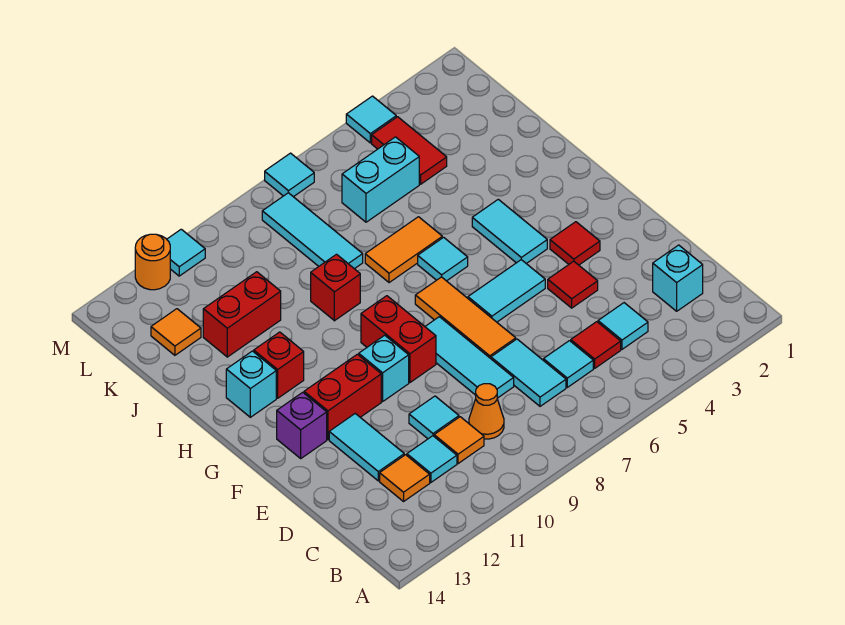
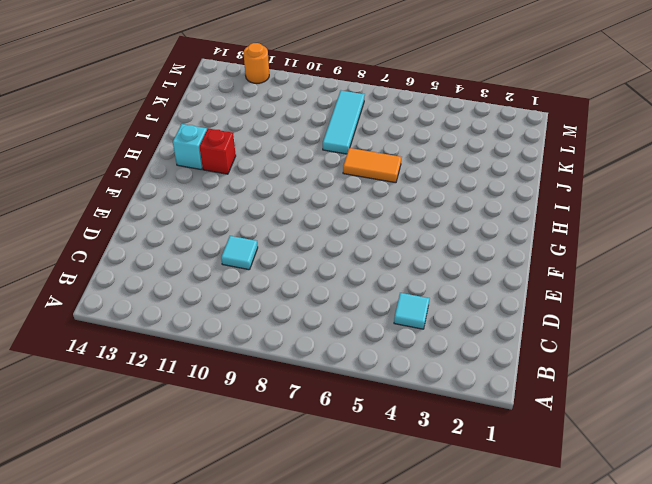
none -> cyan 1x1 brick [653,245,703,311]
none -> red 1x1 tile [571,322,621,368]
none -> cyan 1x1 tile [543,341,593,387]
none -> cyan 1x2 tile [491,339,566,406]

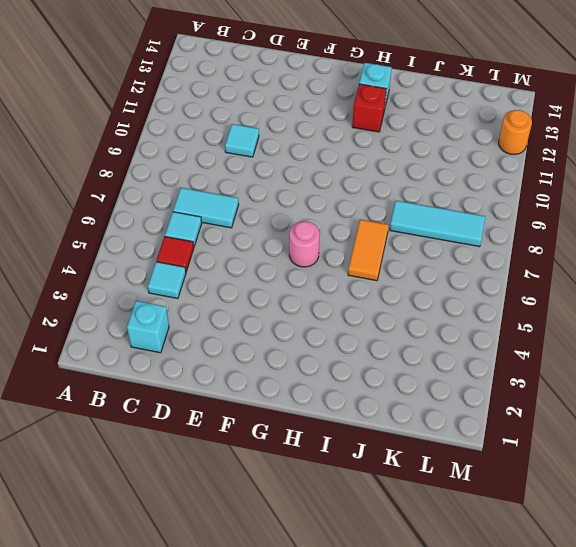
pink 1x1 round brick [289,221,320,267] -> none
none -> orange 1x1 cone [469,384,504,439]
none -> orange 1x1 tile [434,417,484,464]
none -> cyan 1x1 tile [407,436,457,482]
none -> orange 1x1 tile [380,455,430,501]

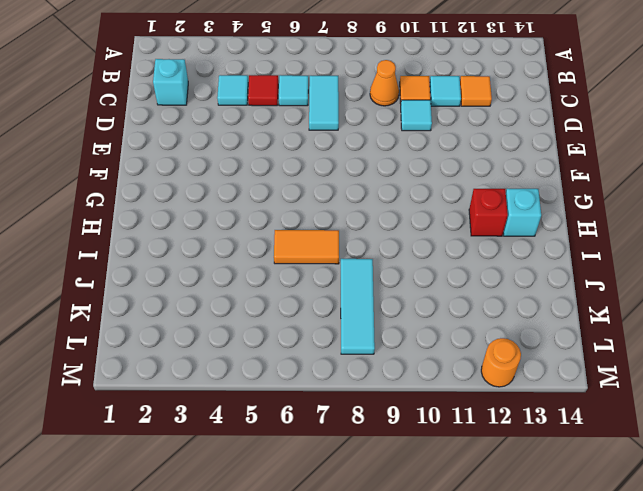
none -> cyan 1x3 tile [425,317,514,398]
none -> cyan 1x2 tile [329,414,404,481]
none -> red 1x1 tile [548,261,598,308]
none -> orange 1x3 tile [415,277,516,359]

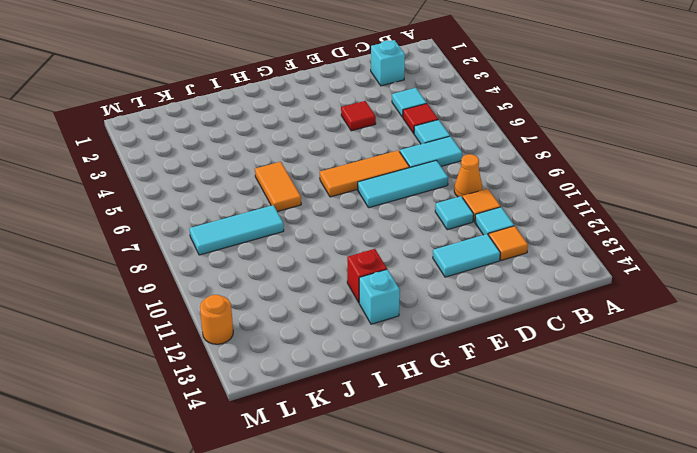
none -> red 1x1 tile [550,222,600,265]
none -> cyan 1x2 tile [468,260,545,322]
none -> red 1x2 brick [361,296,436,382]
none -> cyan 1x1 brick [359,335,409,401]

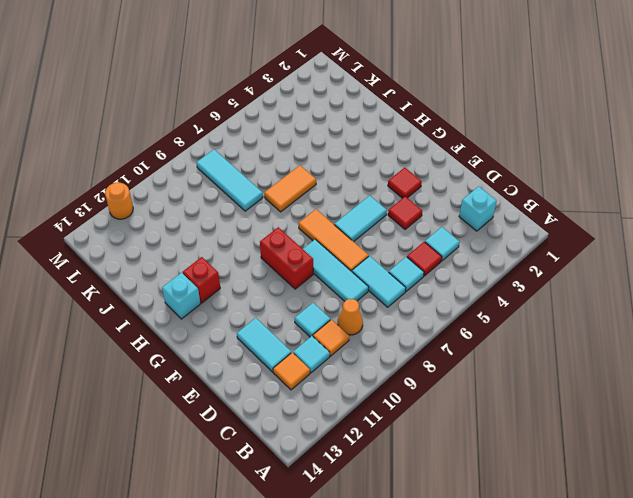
none -> cyan 1x1 brick [359,335,409,401]
none -> red 1x2 brick [304,354,381,440]
none -> purple 1x1 brick [277,392,327,458]
none -> cyan 1x2 tile [472,199,547,264]

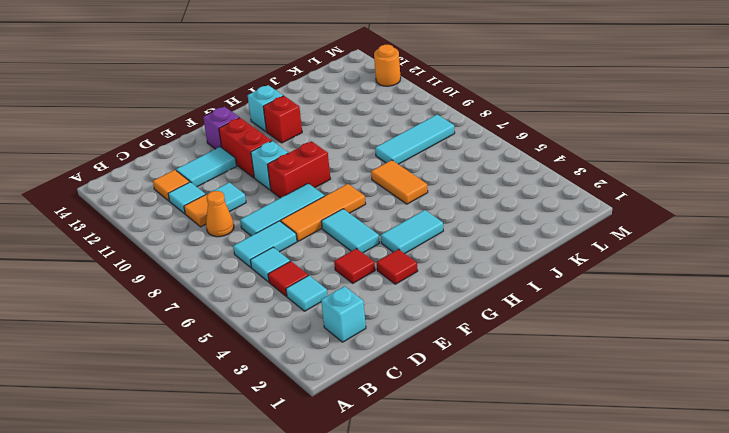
none -> cyan 1x1 tile [418,237,468,281]
none -> red 1x1 brick [311,254,360,321]
none -> red 1x2 brick [203,272,281,357]
none -> red 1x2 tile [372,117,447,184]

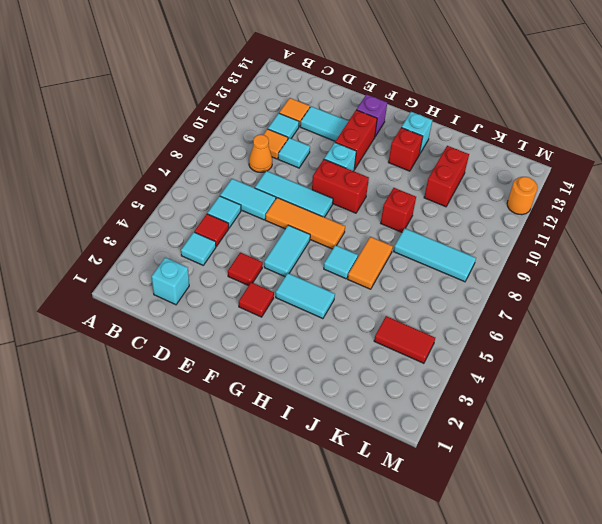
none -> cyan 1x2 brick [342,137,419,222]
none -> orange 1x1 tile [151,309,201,355]
none -> cyan 1x1 tile [346,96,396,143]
none -> cyan 1x1 tile [265,153,314,197]

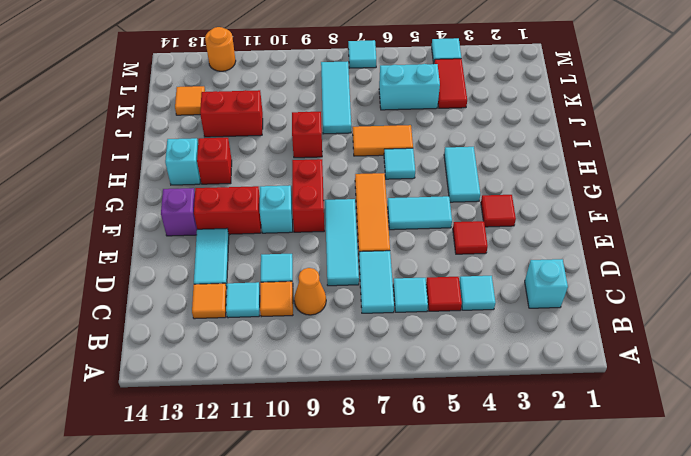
none -> cyan 1x1 tile [167,229,205,276]

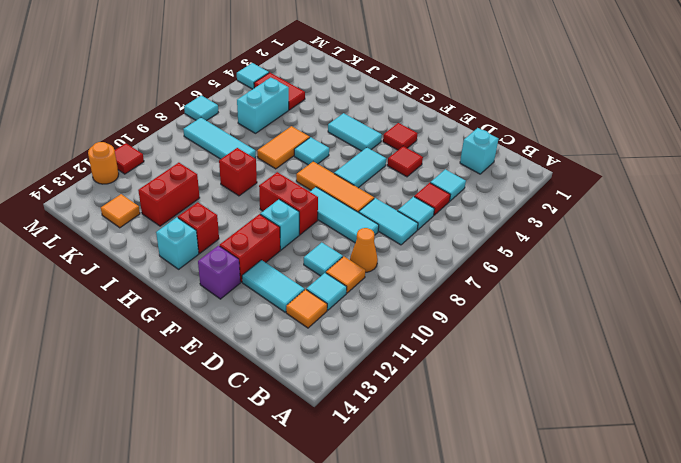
red 1x1 tile [115,143,144,174] -> cyan 1x1 tile [167,229,205,276]

